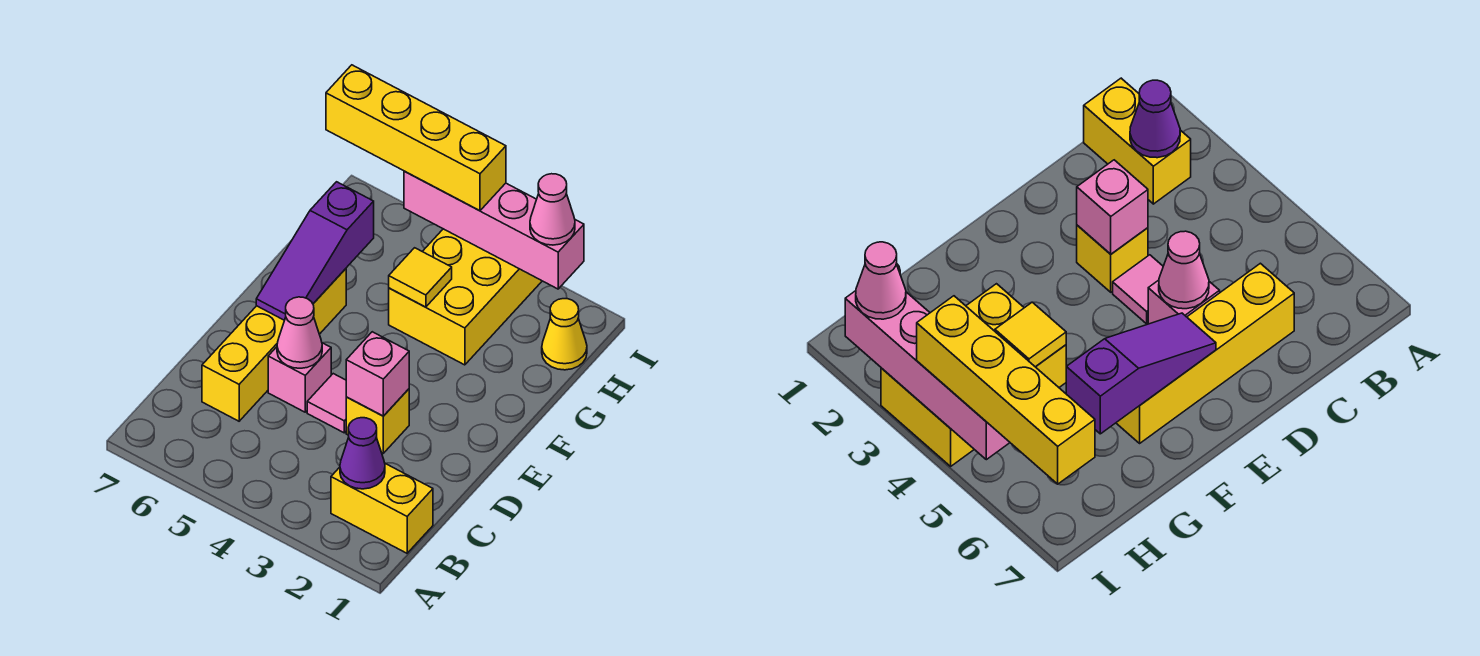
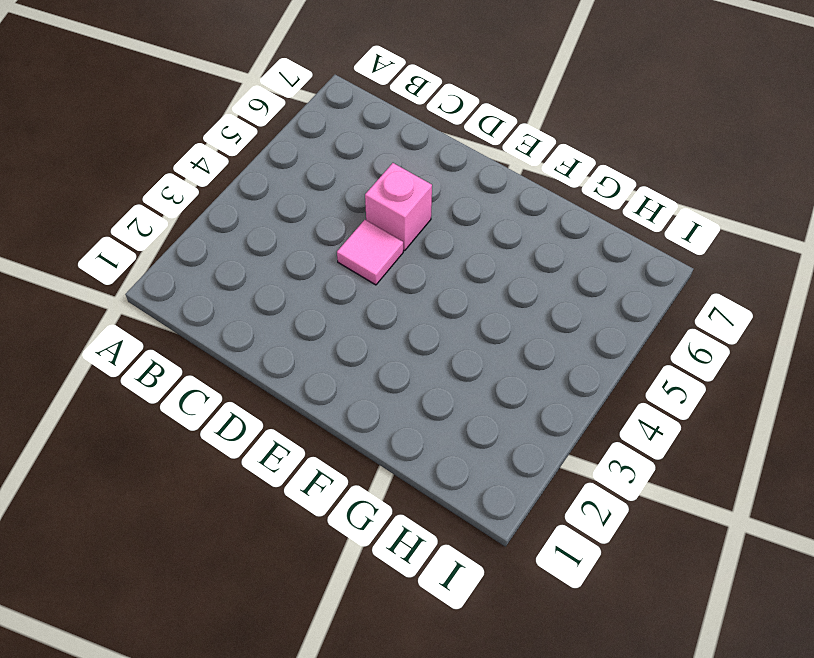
none -> yellow 1x2 brick [331,463,433,553]
none -> yellow 1x4 brick [202,269,346,421]
none -> yellow 1x1 brick [346,389,409,453]

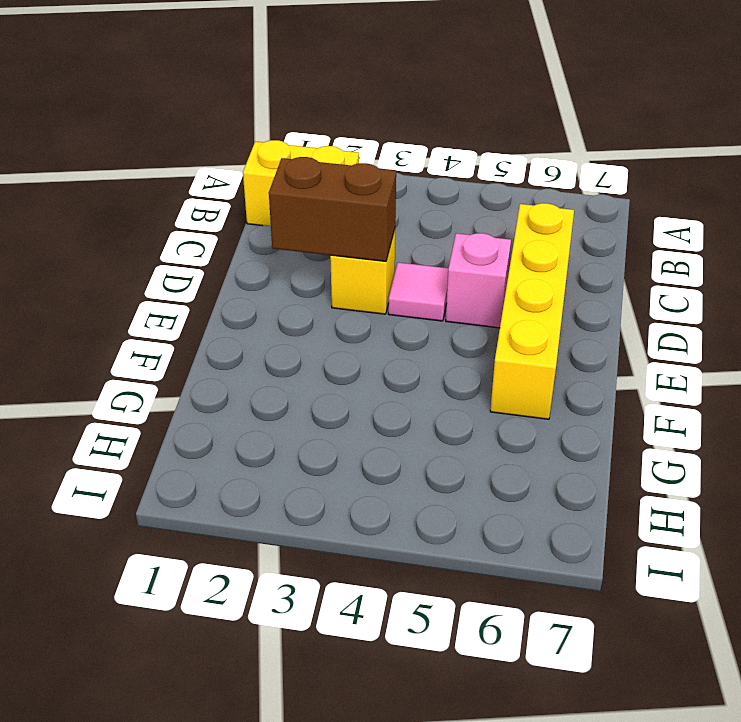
brown 1x2 brick [269,157,396,261] -> pink 1x1 brick [346,332,409,416]
none -> yellow 2x3 brick [389,229,542,365]
none -> yellow 1x1 cone [542,298,587,370]
none -> purple 1x1 cone [340,418,385,489]

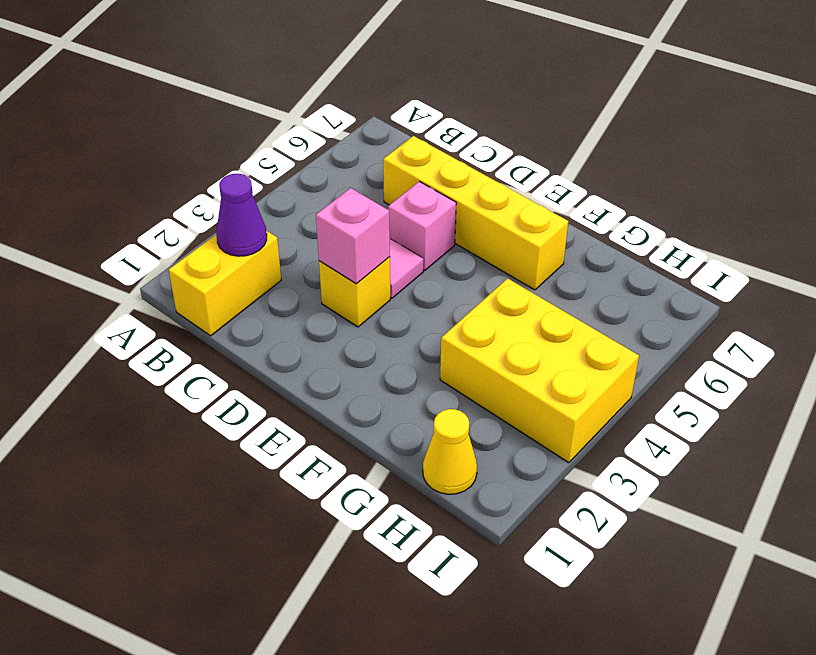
none -> pink 1x1 cone [277,297,322,368]
none -> purple 1x3 slope [256,182,374,320]
none -> yellow 1x1 tile [389,248,452,307]

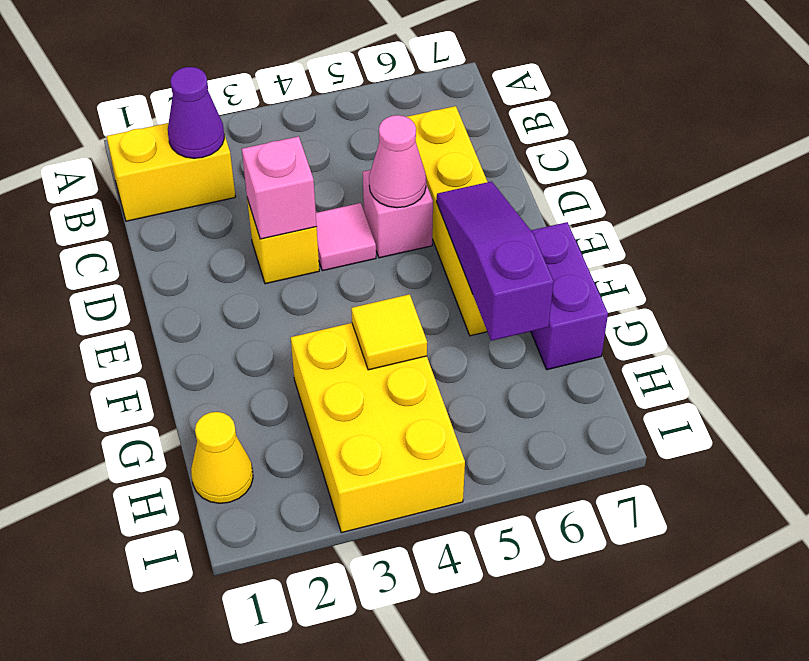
purple 1x2 brick [531,222,608,370] -> none
none -> pink 1x4 brick [404,171,584,289]
none -> pink 1x1 cone [530,174,575,245]
none -> yellow 1x4 brick [326,65,506,211]

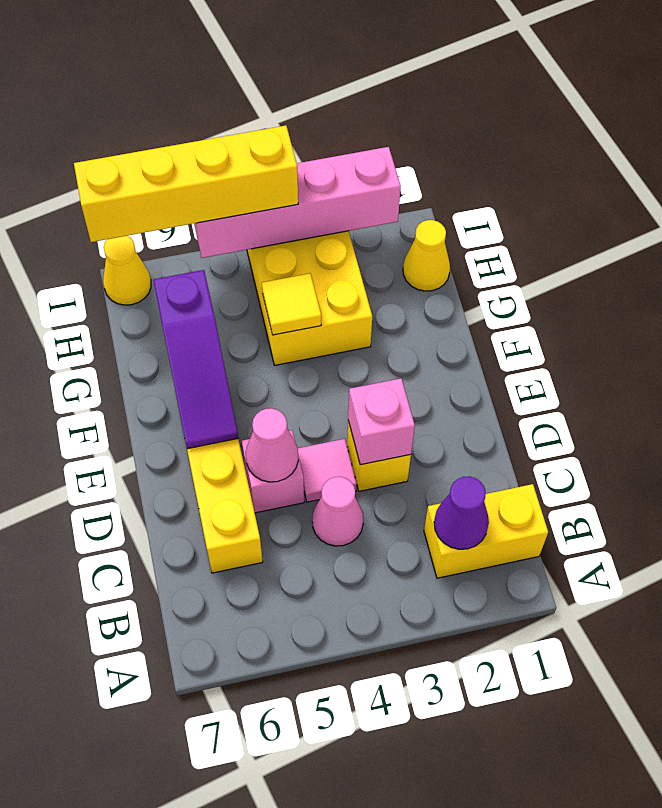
pink 1x1 cone [312,477,363,546] -> pink 1x1 cone moved to [530,174,575,245]
yellow 1x1 cone [103,236,151,305] -> none

